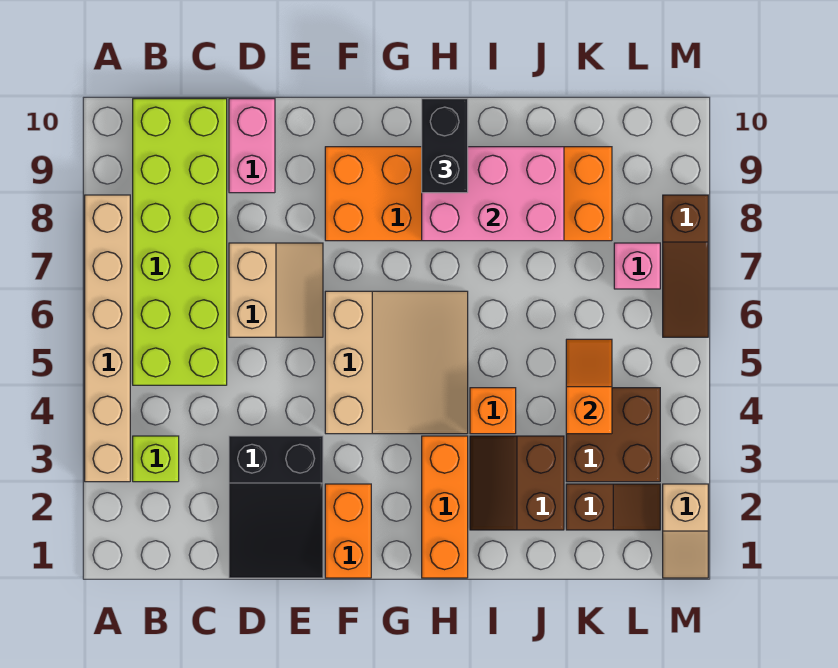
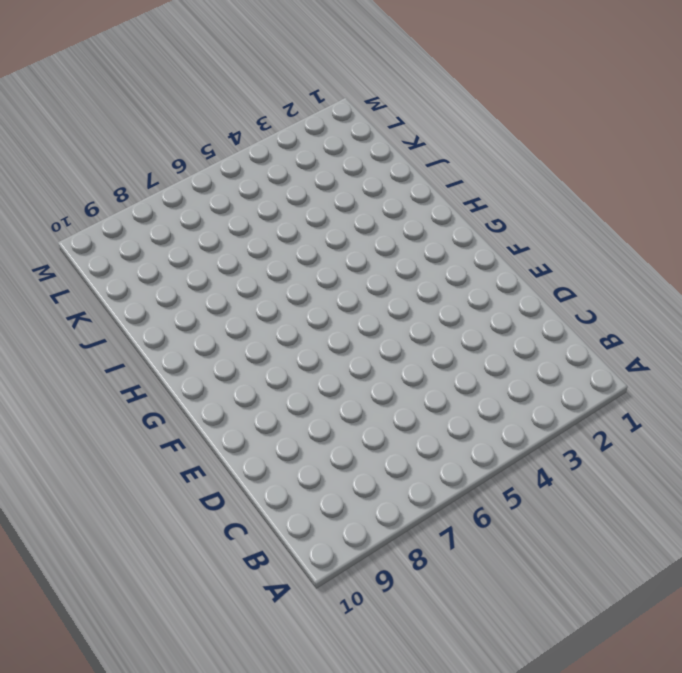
none -> tan 1x6 brick [85,195,130,482]
none -> lime 1x1 brick [133,436,179,482]
none -> lime 2x6 brick [133,99,227,385]

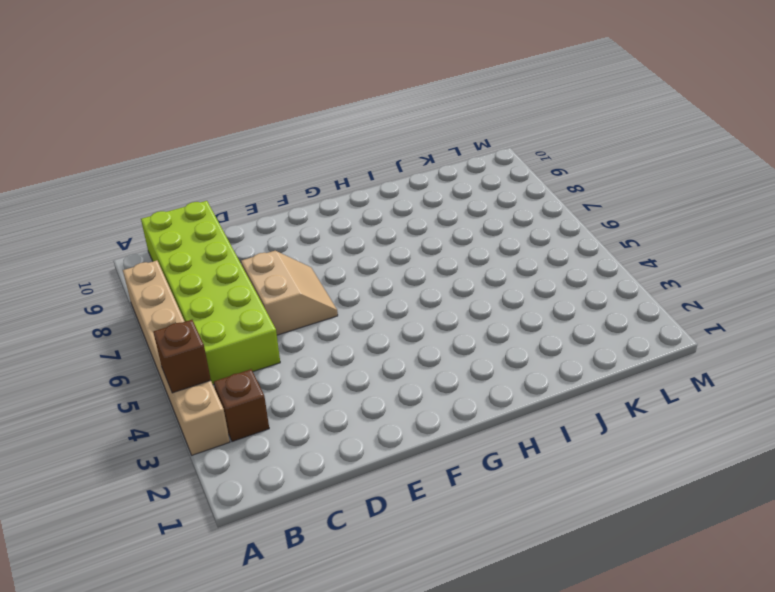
brown 1x1 brick [153,320,211,393] -> none
brown 1x1 brick [214,369,269,442] -> lime 1x1 brick [133,436,179,482]
none -> black 2x3 slope [229,436,323,578]
none -> pink 1x2 brick [229,99,275,193]
none -> orange 1x2 brick [325,484,371,578]

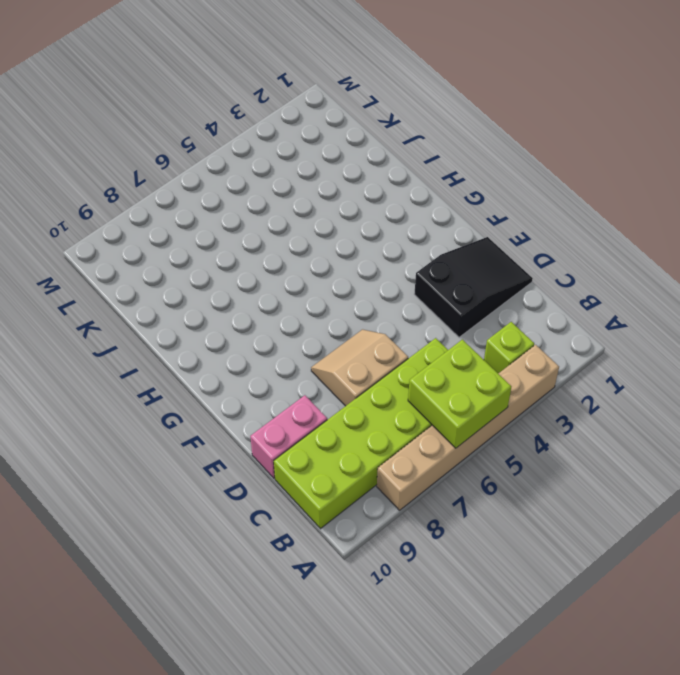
lime 2x2 brick [408,340,511,448] -> none
none -> orange 1x2 brick [325,484,371,578]
none -> tan 3x3 slope [325,291,468,434]
none -> orange 2x6 brick [325,147,612,241]

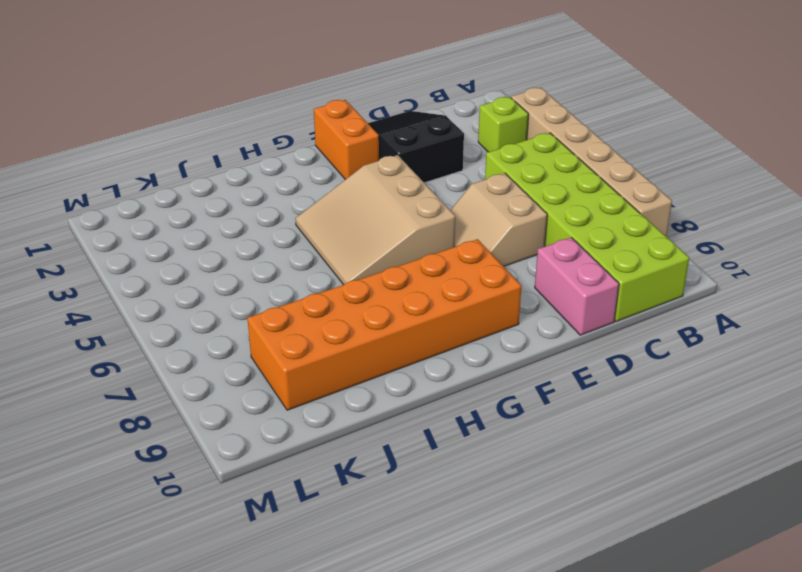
none -> orange 1x3 brick [422,436,468,578]
none -> brown 2x2 slope [470,436,564,530]
none -> orange 1x1 brick [470,388,516,434]

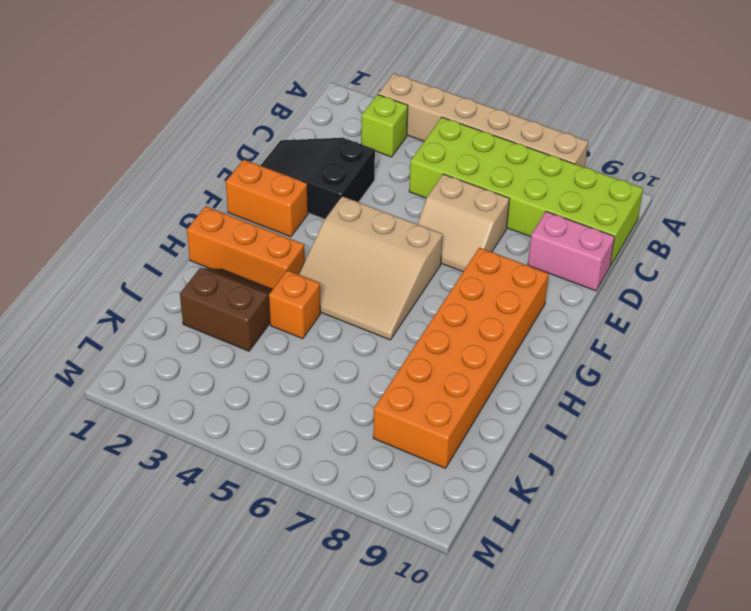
none -> brown 1x2 slope [566,484,660,530]
none -> brown 2x2 brick [566,388,660,482]
none -> pink 1x1 brick [614,243,660,289]

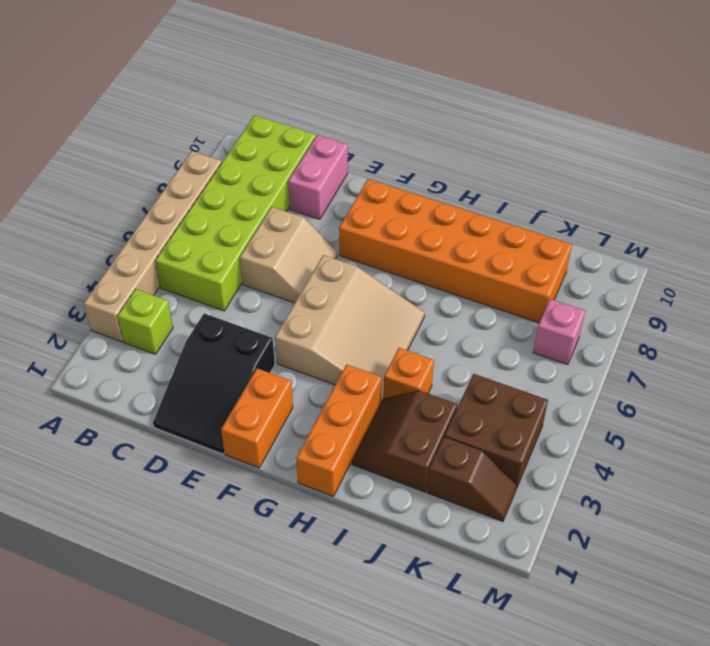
none -> tan 1x2 slope [663,484,708,578]
none -> brown 1x3 slope [663,195,708,337]
none -> pink 2x3 brick [422,147,564,241]

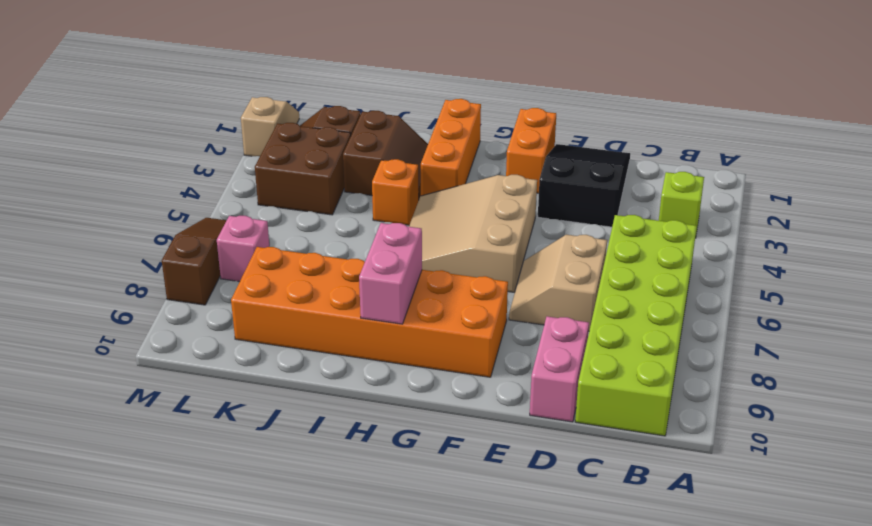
pink 1x2 brick [359,223,422,324] -> pink 2x3 brick [422,147,564,241]
none -> tan 1x6 brick [85,195,130,482]
none -> orange 1x2 slope [566,339,612,434]
none -> black 1x2 brick [422,99,468,193]

